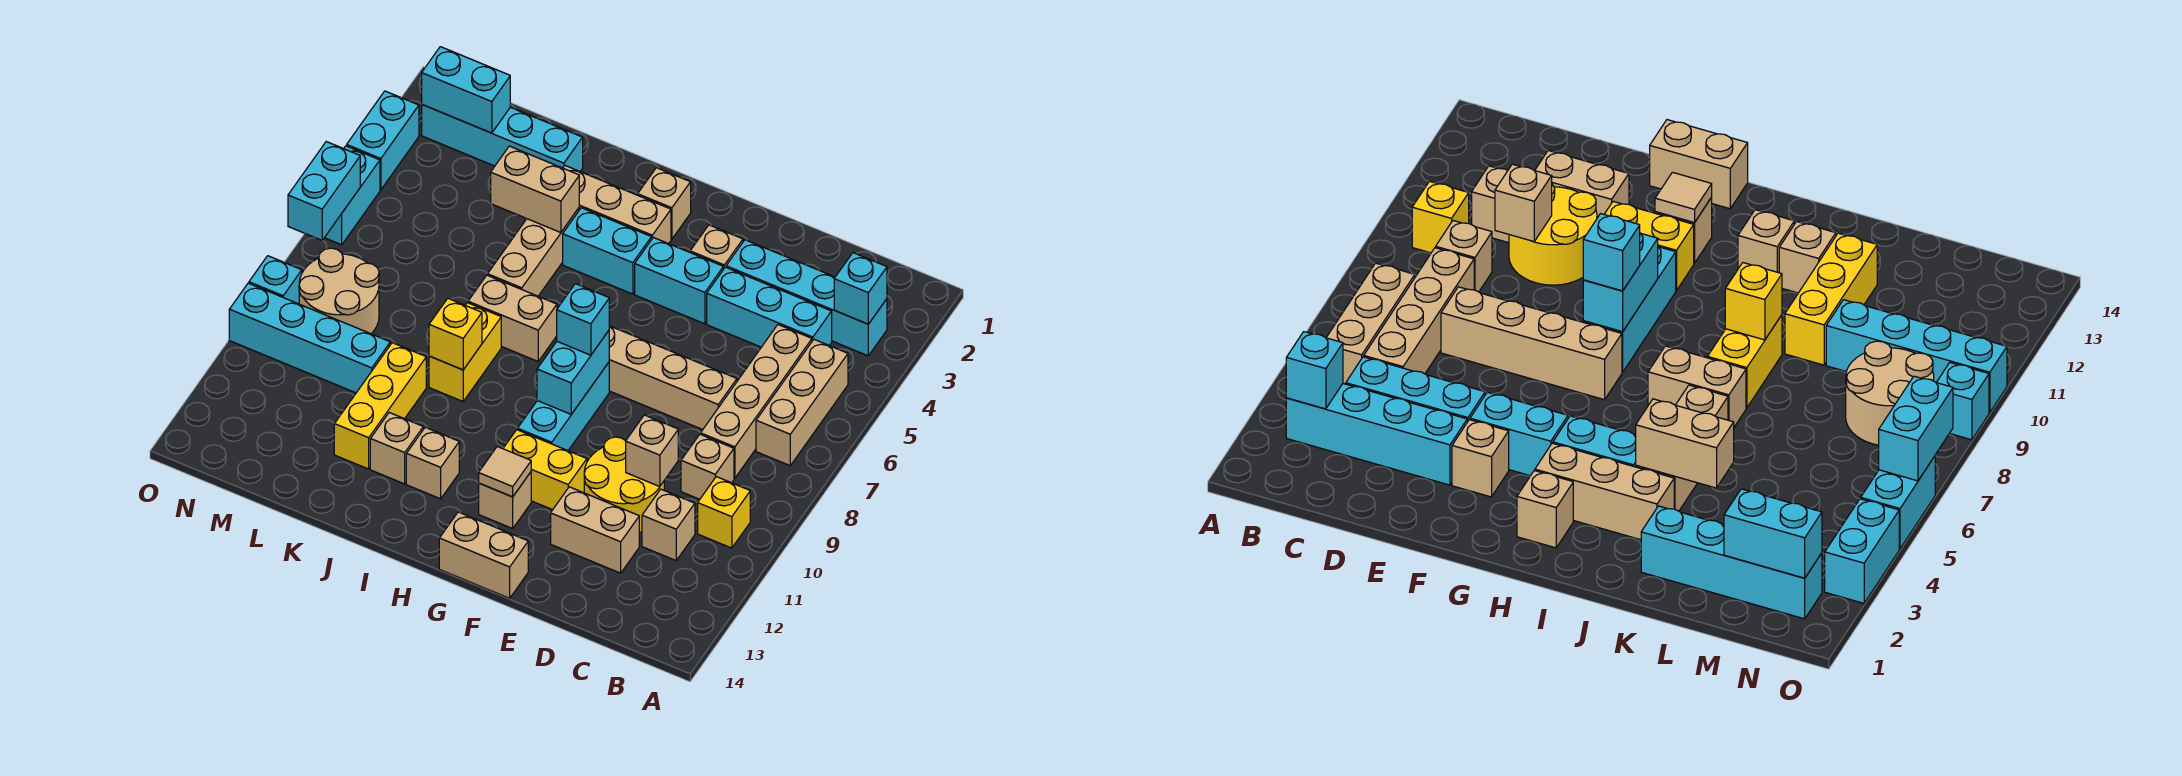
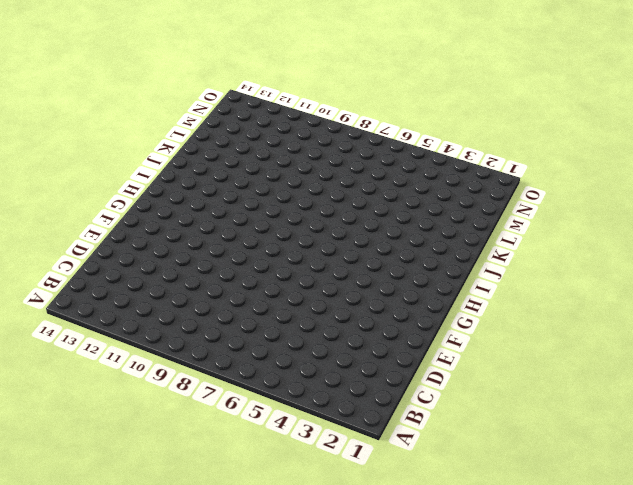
none -> cyan 1x4 brick [726,240,887,356]
none -> tan 1x3 brick [756,340,848,466]
none -> yellow 1x1 brick [698,477,750,548]
none -> cyan 1x3 brick [707,267,832,347]

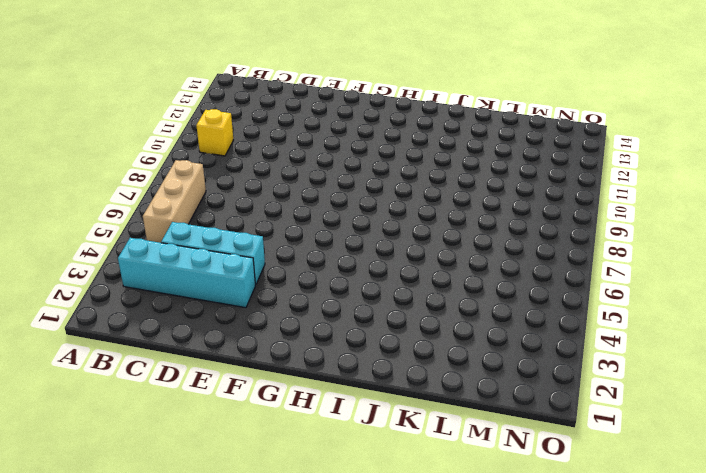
none -> tan 1x4 brick [701,325,812,478]
none -> tan 1x1 brick [681,434,734,499]
none -> tan 1x1 brick [642,489,695,560]
none -> tan 1x4 brick [609,326,737,430]

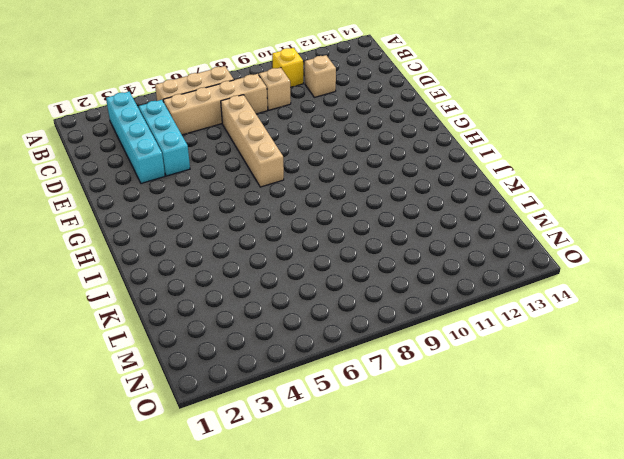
none -> yellow 2x2 round brick [584,437,664,533]
none -> tan 1x2 brick [551,487,639,573]
none -> tan 1x1 brick [690,225,743,268]
none -> cyan 1x2 brick [635,237,724,324]

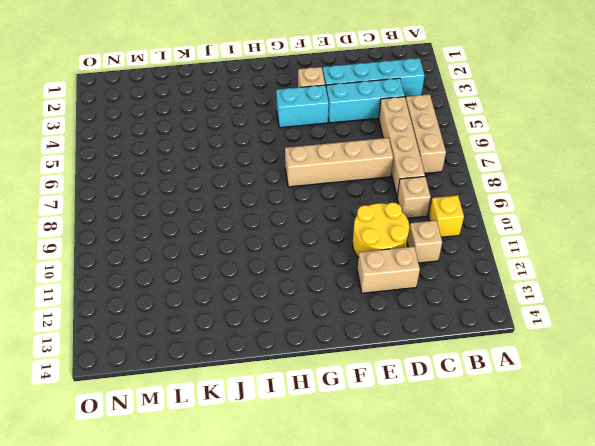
none -> yellow 1x2 brick [503,430,587,510]
none -> tan 1x2 brick [439,512,528,598]
none -> cyan 1x3 brick [518,362,609,451]
none -> tan 1x1 brick [479,472,531,529]

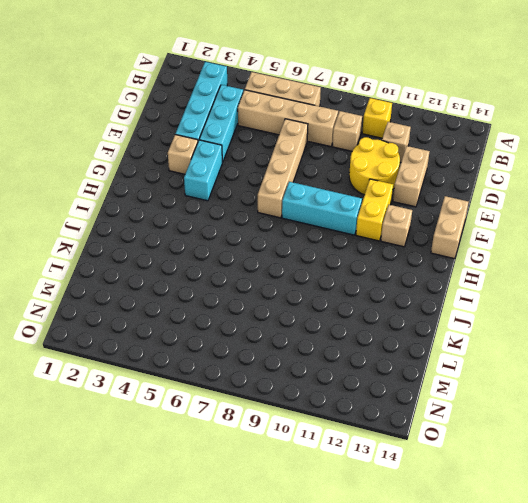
none -> tan 1x1 brick [638,168,691,239]
none -> tan 1x3 brick [563,166,671,244]
none -> cyan 1x2 brick [563,208,651,294]
none -> tan 1x2 brick [468,275,557,361]

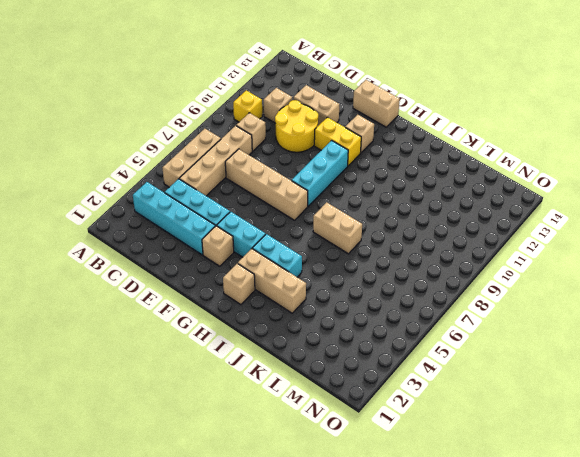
none -> tan 1x1 brick [406,427,459,499]
none -> tan 1x3 brick [488,208,579,296]
none -> yellow 1x2 brick [429,303,501,401]
none -> tan 1x1 brick [370,413,423,484]

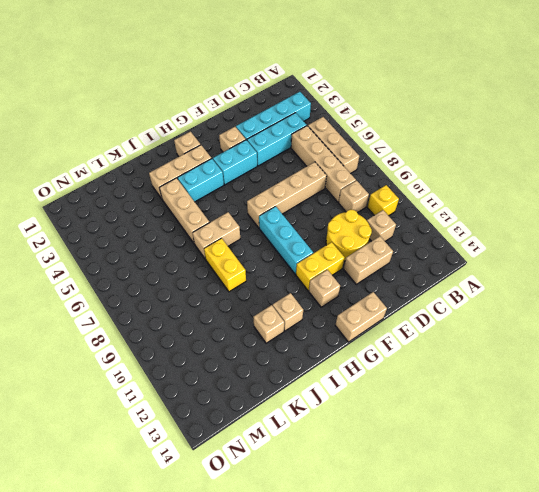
none -> cyan 1x4 brick [422,105,583,171]
none -> yellow 1x3 brick [334,343,426,469]
none -> cyan 1x4 brick [229,283,390,393]
none -> tan 2x2 round brick [299,248,379,334]

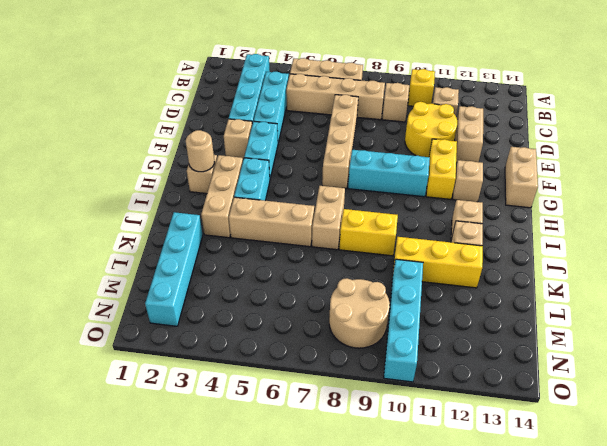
tan 1x1 round brick [186,130,214,172] -> none
none -> cyan 1x2 brick [347,91,419,190]
none -> cyan 1x2 brick [325,146,380,245]
none -> cyan 1x1 brick [249,256,302,304]
none -> cyan 1x1 brick [834,253,887,324]

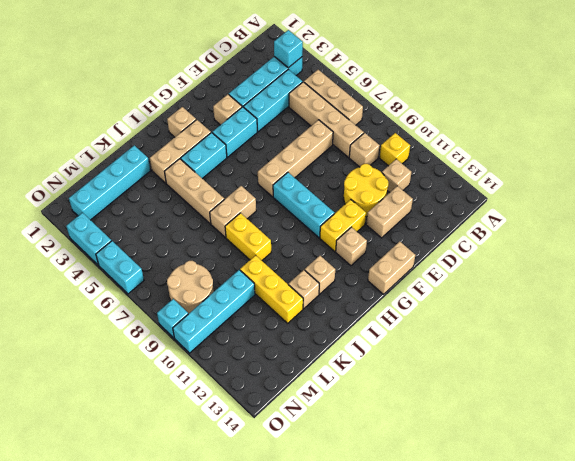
none -> tan 1x1 brick [626,415,678,487]
none -> cyan 1x2 brick [537,331,609,414]
none -> tan 1x1 tile [479,447,531,497]
none -> tan 1x2 brick [491,146,579,233]

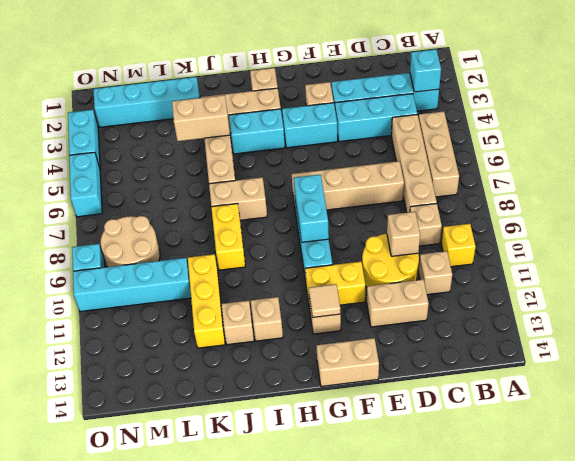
none -> yellow 1x1 brick [429,298,482,370]
none -> cyan 1x2 brick [422,47,510,133]
none -> cyan 1x2 brick [288,142,360,240]
none -> cyan 1x1 brick [557,284,609,355]

